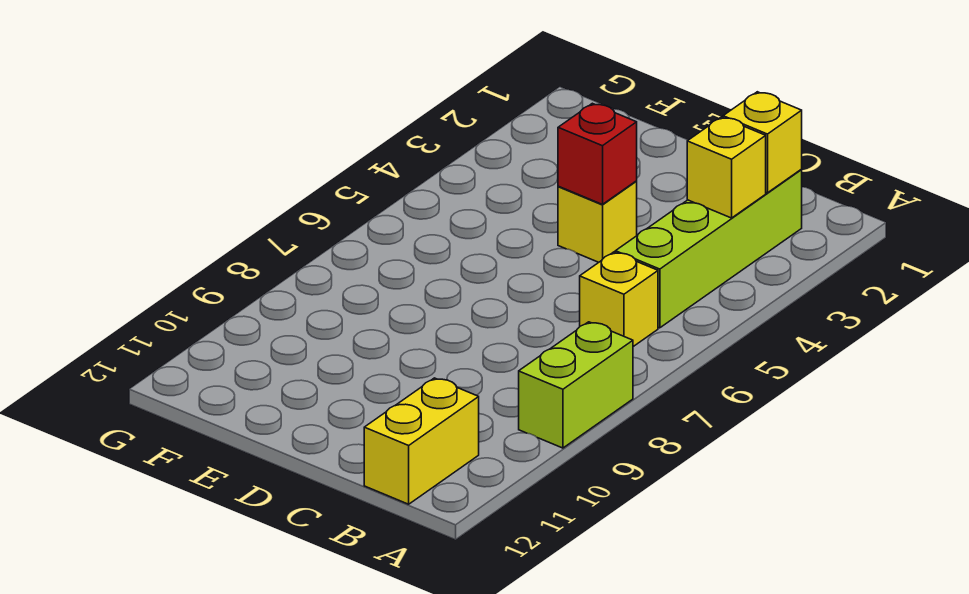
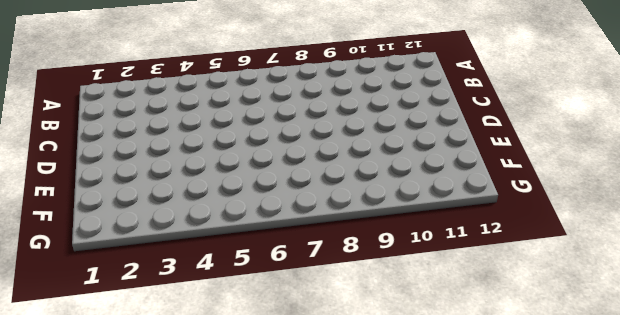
none -> lime 1x2 brick [519,322,633,448]
none -> lime 1x4 brick [615,170,802,328]

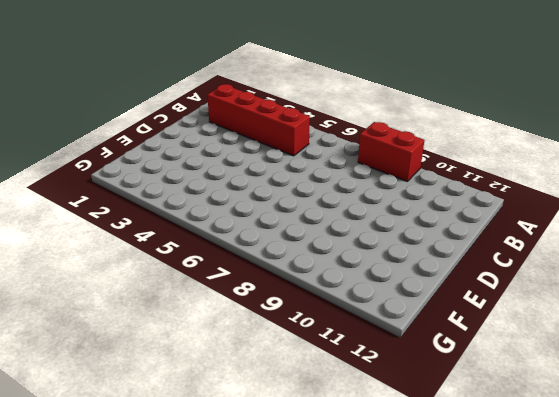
red 1x2 brick [358,122,424,181] -> lime 1x2 brick [519,322,633,448]
red 1x4 brick [207,84,310,156] -> lime 1x4 brick [615,170,802,328]
none -> yellow 1x1 brick [580,252,658,347]
none -> yellow 1x2 brick [364,378,479,504]

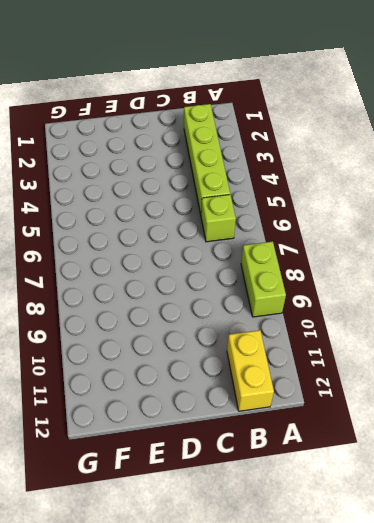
lime 1x1 brick [201,195,236,242] -> yellow 1x1 brick [580,252,658,347]
none -> yellow 1x1 brick [558,181,637,262]
none -> yellow 1x1 brick [723,92,802,193]

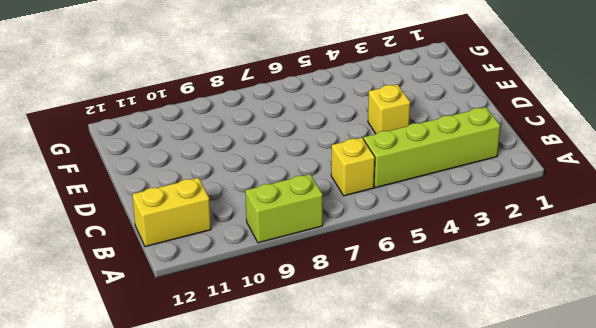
none -> yellow 1x1 brick [723,92,802,193]
none -> yellow 1x1 brick [687,117,766,218]

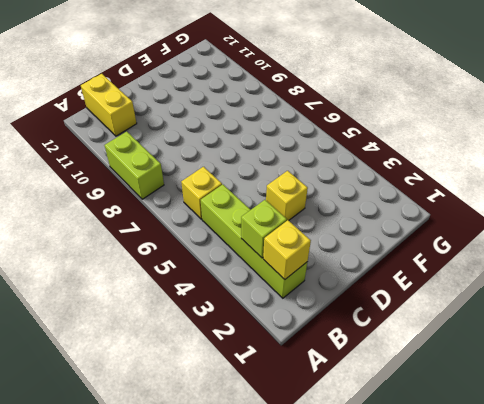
lime 1x1 brick [241,200,287,258] -> yellow 1x1 brick [687,117,766,218]
none -> red 1x1 brick [558,103,637,204]

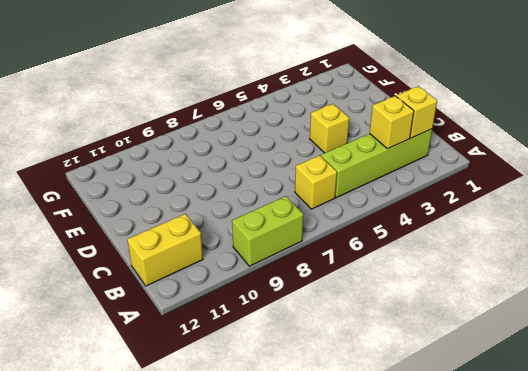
none -> red 1x1 brick [558,103,637,204]

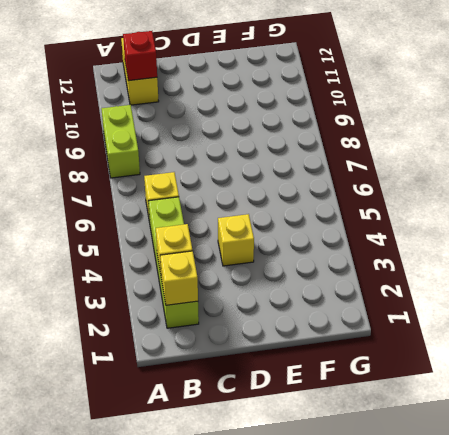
red 1x1 brick [123,31,157,81] -> red 1x1 brick moved to [558,103,637,204]

